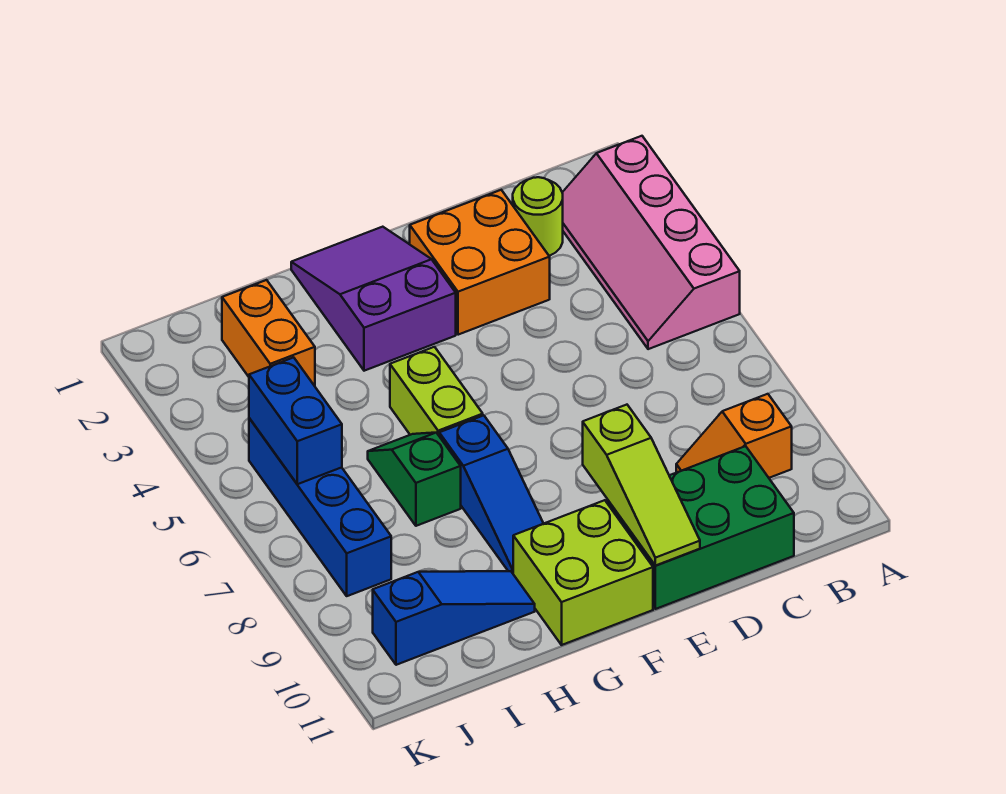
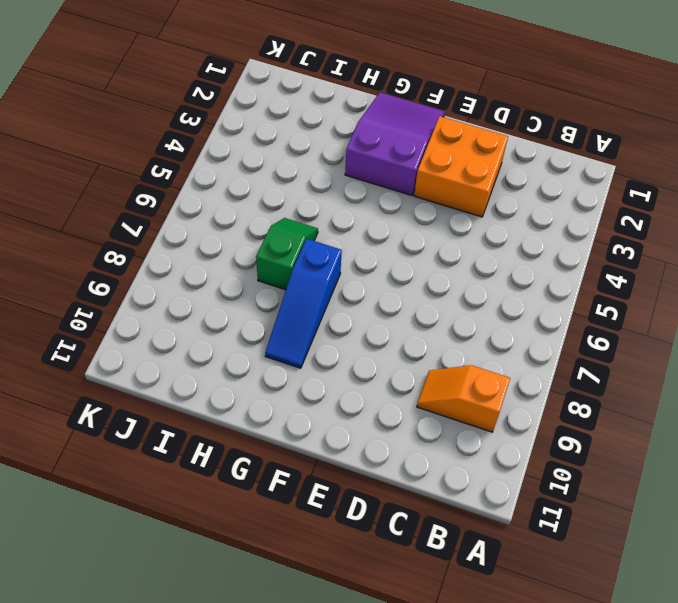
none -> pink 2x4 slope [562,136,740,349]
none -> lime 1x1 round brick [513,177,563,256]
none -> green 2x3 brick [607,446,794,609]

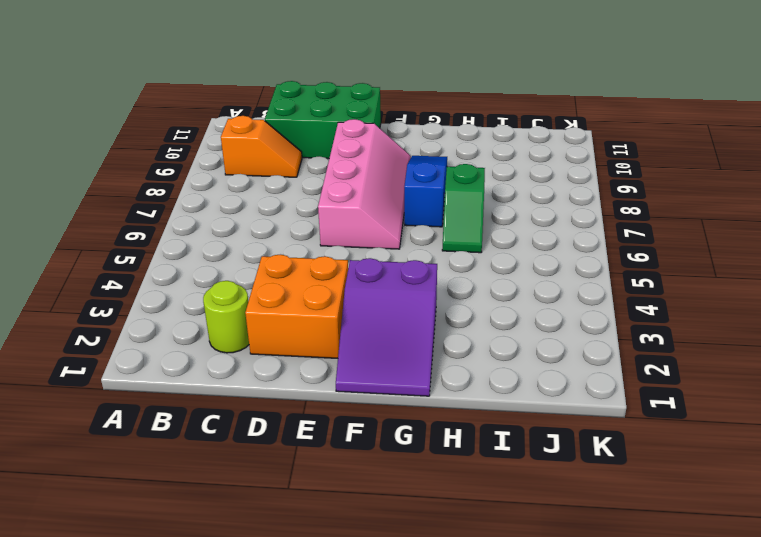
pink 2x4 slope [318,119,411,249] -> pink 2x4 slope moved to [562,136,740,349]
none -> lime 2x2 brick [513,500,653,645]
none -> lime 1x2 brick [390,347,483,435]
none -> blue 1x3 slope [373,571,535,665]

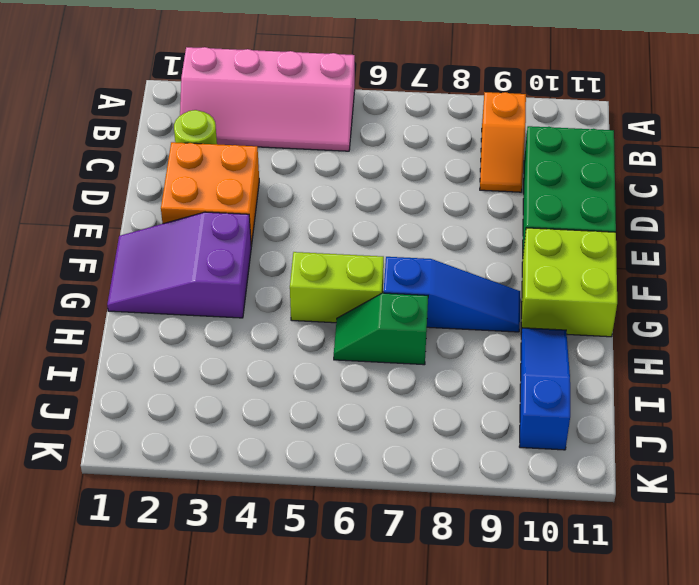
none -> orange 1x2 brick [222,280,315,386]
none -> blue 1x4 brick [249,418,391,596]
none -> lime 1x3 slope [583,405,700,566]

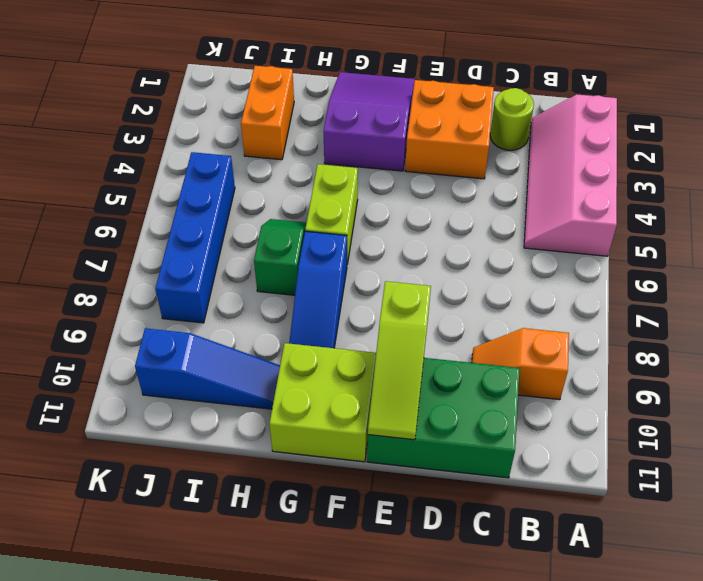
none -> blue 1x2 brick [249,357,342,484]

